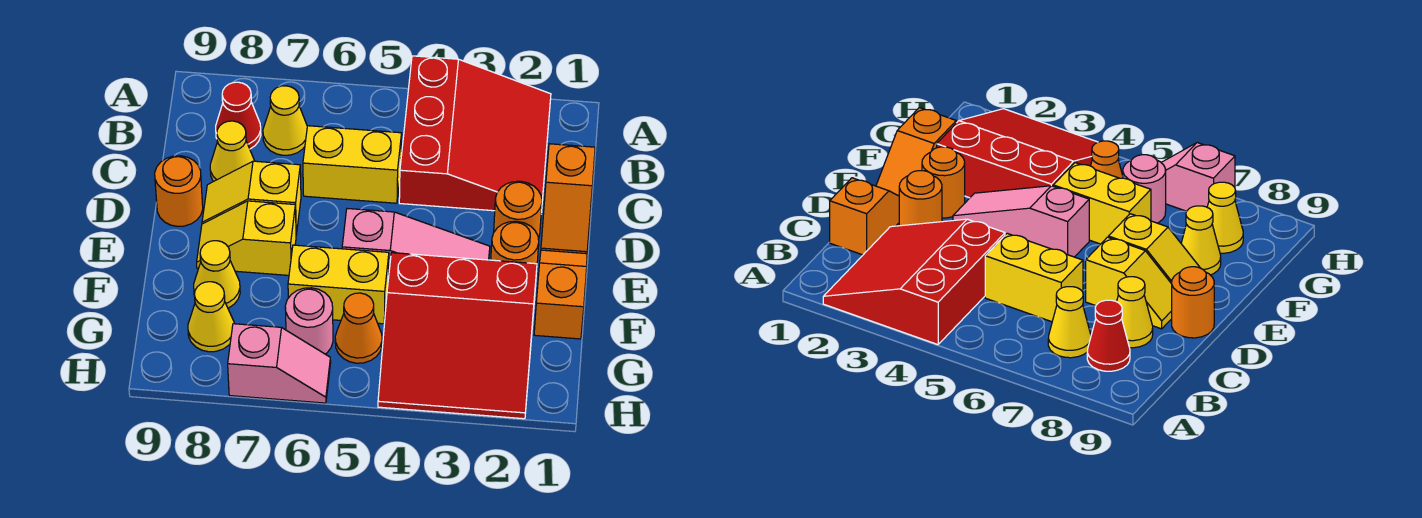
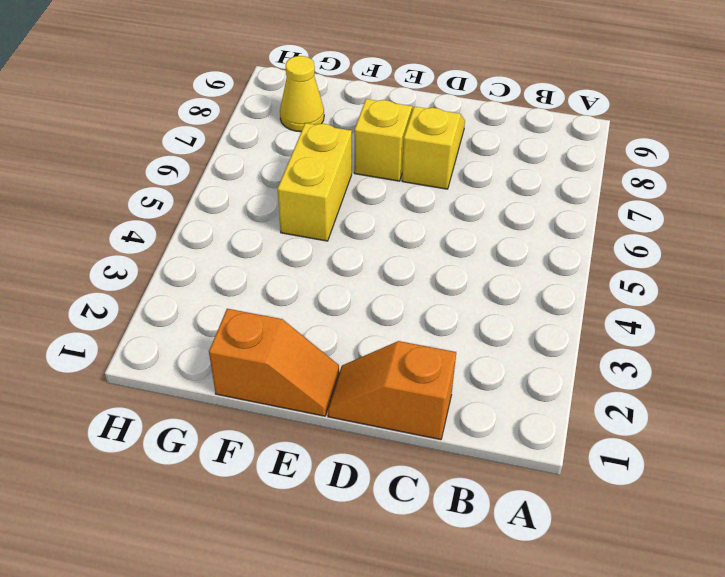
none -> red 3x3 slope [399,56,551,212]
none -> yellow 1x1 cone [263,86,307,155]
none -> red 1x1 cone [216,82,261,149]

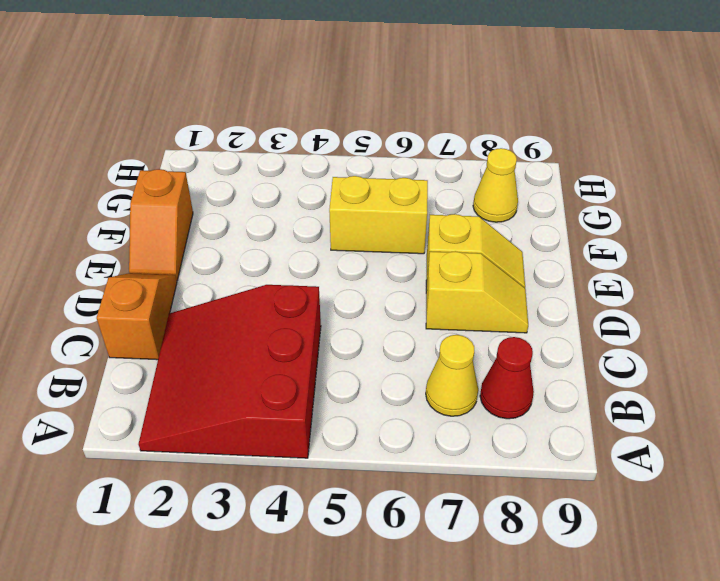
none -> yellow 1x2 brick [303,126,402,203]
none -> yellow 1x1 cone [210,121,254,182]
none -> orange 1x1 round brick [494,181,542,239]

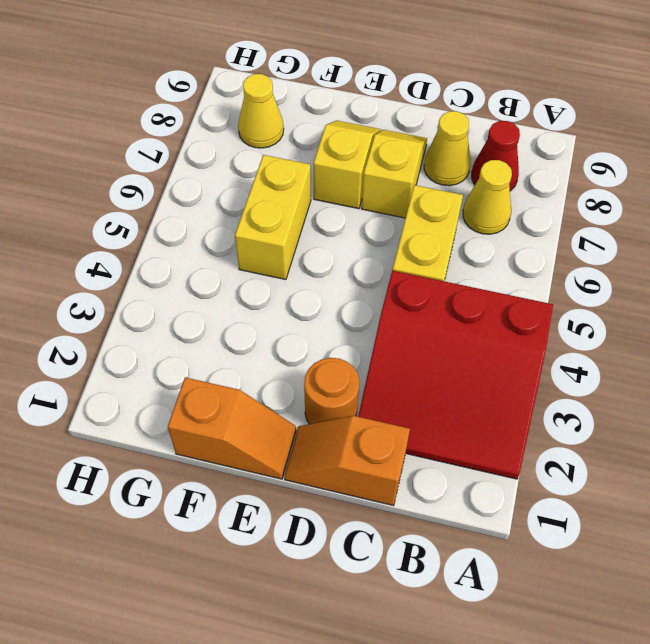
none -> orange 1x1 round brick [155,156,203,227]
none -> orange 1x1 round brick [491,221,539,275]
none -> pink 1x3 slope [342,208,490,269]

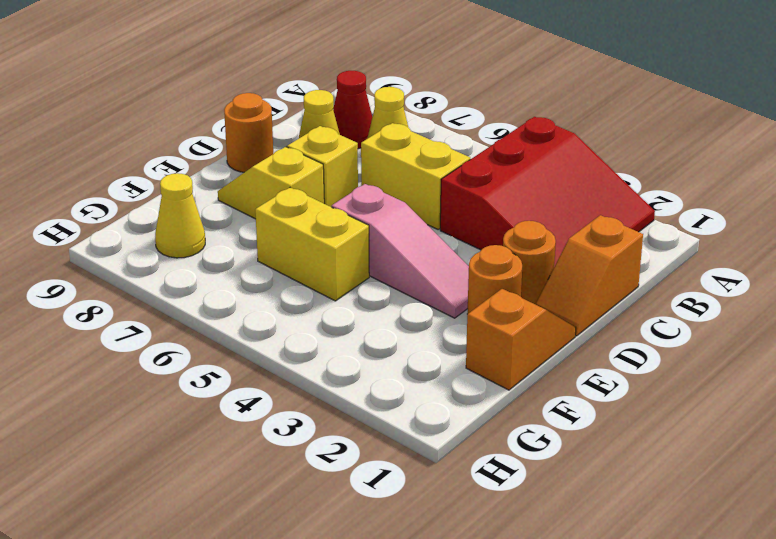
none -> red 3x3 slope [378,253,537,419]
none -> yellow 1x1 cone [194,241,240,308]
none -> orange 1x1 cone [335,293,382,363]

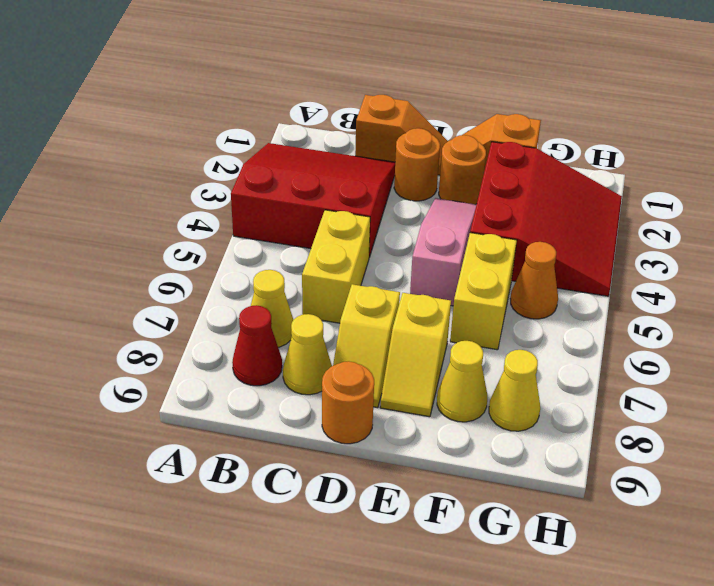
none -> pink 1x1 round brick [285,288,333,354]
none -> pink 1x2 slope [228,324,331,403]

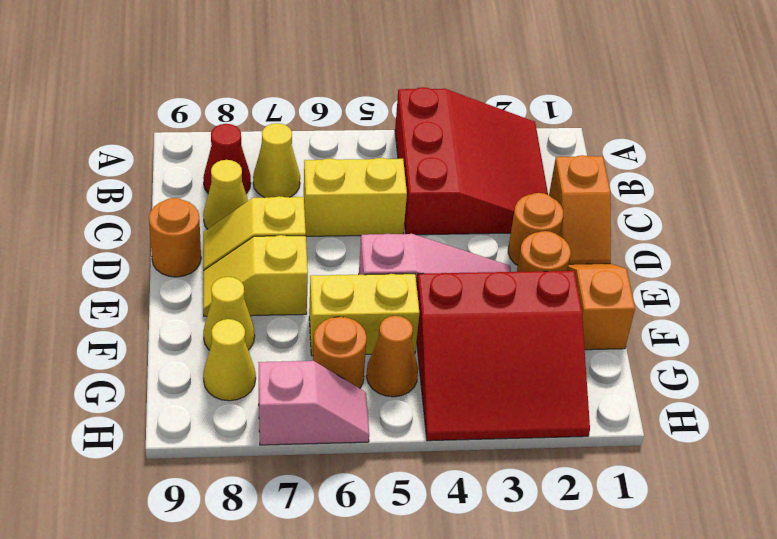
orange 1x1 round brick [313,317,367,388] -> pink 1x1 round brick [285,288,333,354]

